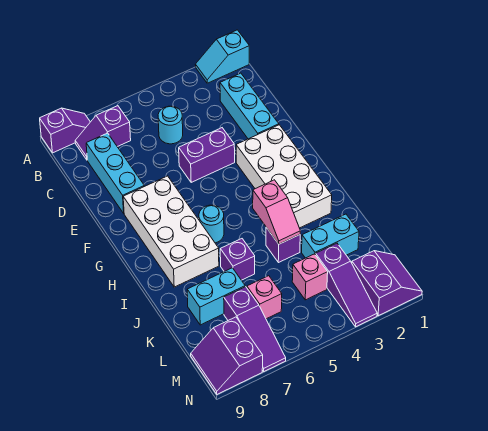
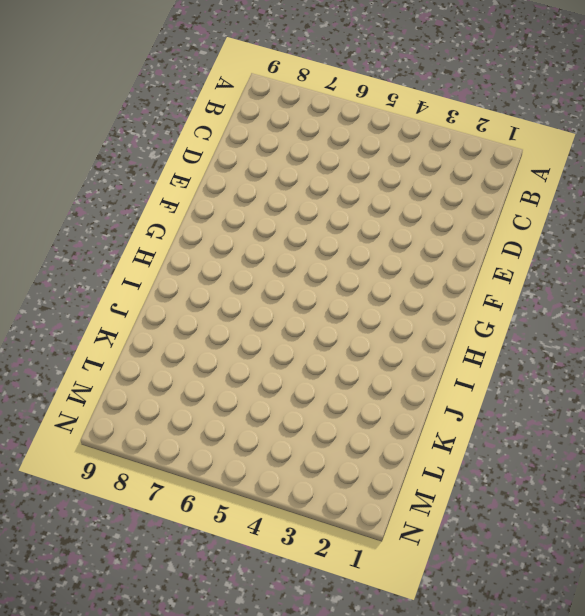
none -> cyan 1x2 slope [196,30,249,83]
none -> purple 1x2 slope [40,108,90,153]
none -> purple 1x2 slope [75,106,131,160]

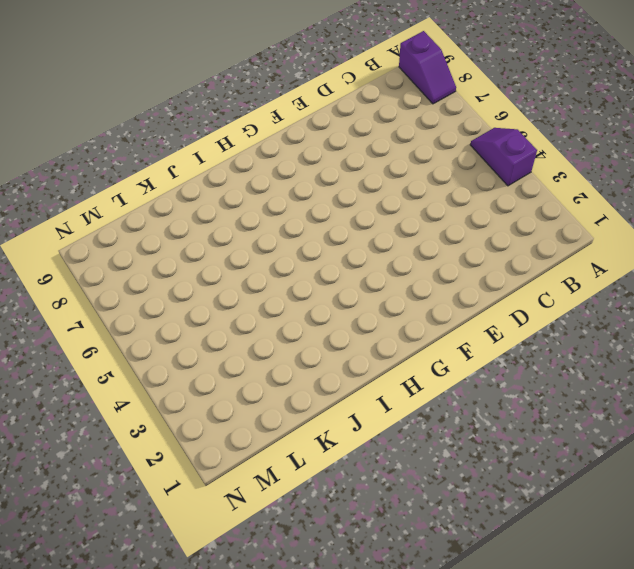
purple 1x2 slope [470,128,537,186] -> purple 1x2 slope moved to [75,106,131,160]
none -> cyan 1x2 slope [196,30,249,83]
none -> cyan 1x3 brick [220,73,279,139]
none -> cyan 1x1 round brick [158,106,183,144]

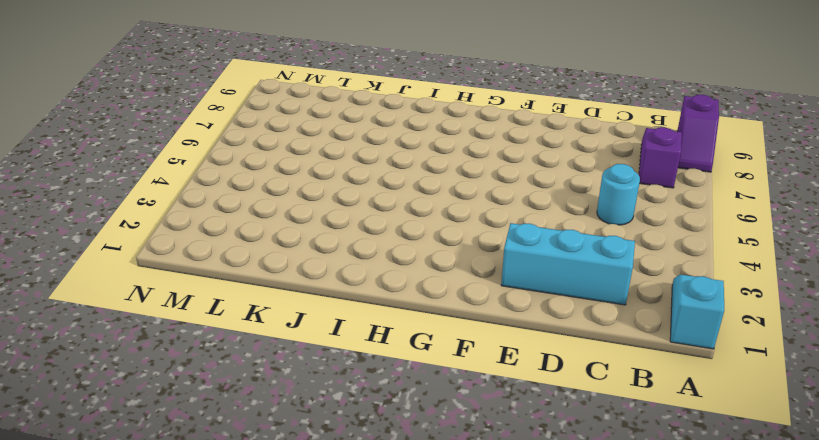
none -> cyan 1x3 brick [86,133,144,213]
none -> purple 1x2 brick [179,128,235,182]
none -> white 2x4 brick [236,125,332,228]

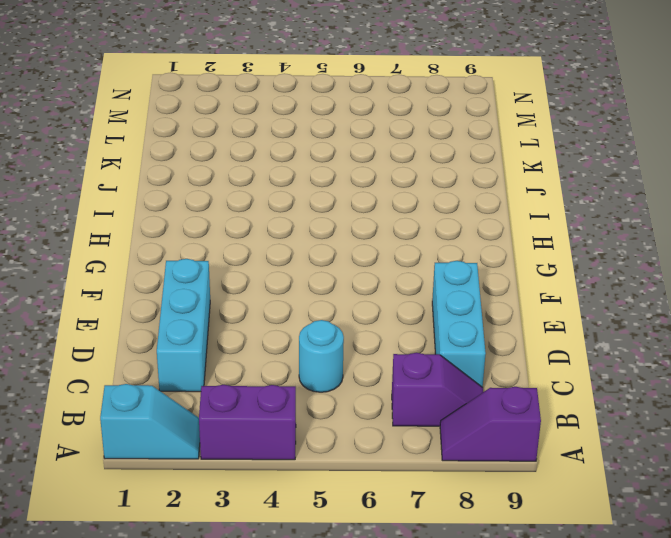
purple 1x2 brick [199,385,296,460] -> purple 1x2 brick moved to [179,128,235,182]
none -> white 2x4 brick [236,125,332,228]
none -> white 2x4 brick [123,176,219,287]
none -> cyan 1x1 round brick [199,205,224,243]

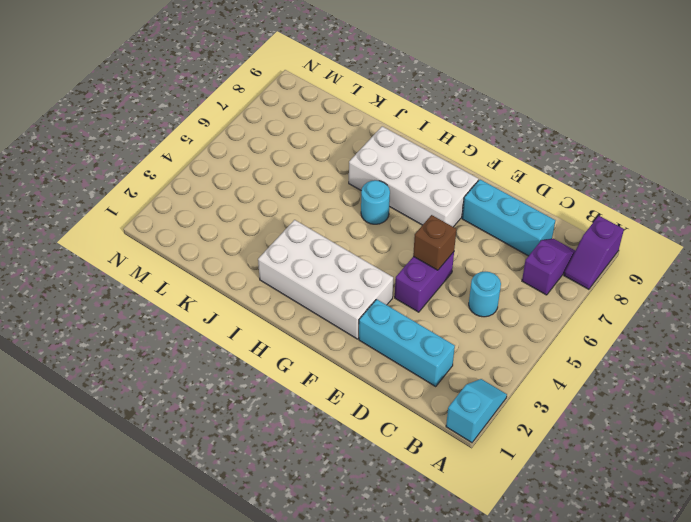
brown 1x1 brick [413,215,456,270] -> none
none -> purple 1x1 brick [266,228,300,263]
none -> purple 1x1 brick [220,239,255,280]
none -> cyan 1x2 brick [302,214,359,258]

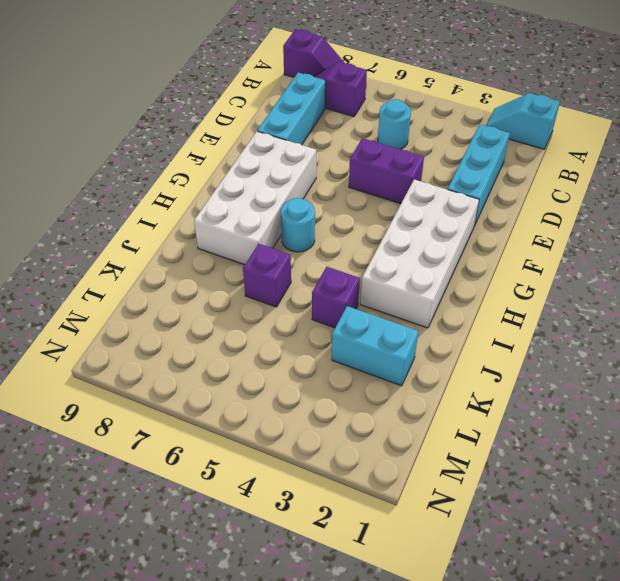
none -> cyan 1x2 brick [187,268,245,325]
none -> purple 1x3 slope [316,243,377,327]
none -> pink 1x1 brick [292,254,328,300]

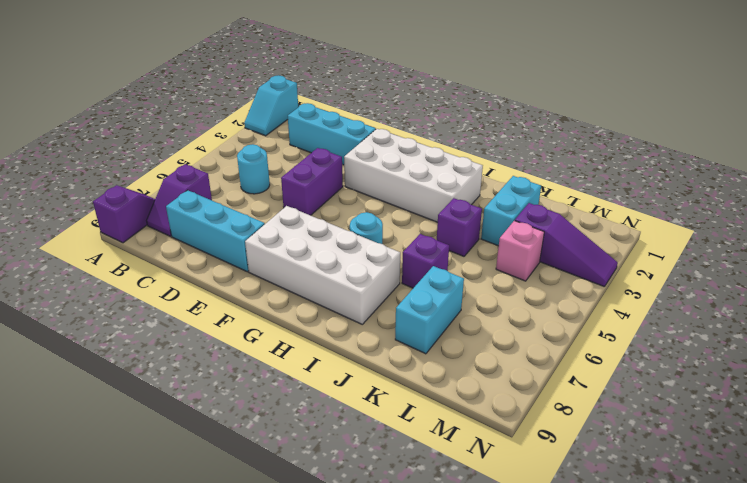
none -> pink 1x1 brick [247,276,282,319]
none -> purple 1x3 slope [224,287,286,371]
none -> purple 2x2 slope [352,251,422,316]

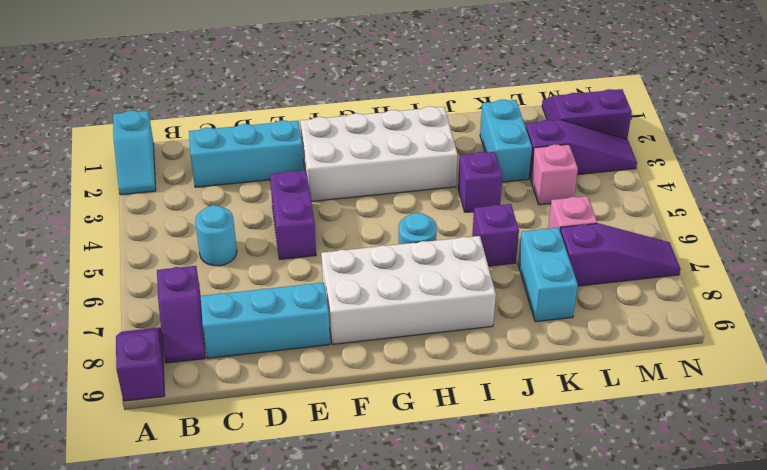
none -> purple 2x2 slope [191,317,263,394]
none -> pink 1x2 slope [253,180,300,244]

